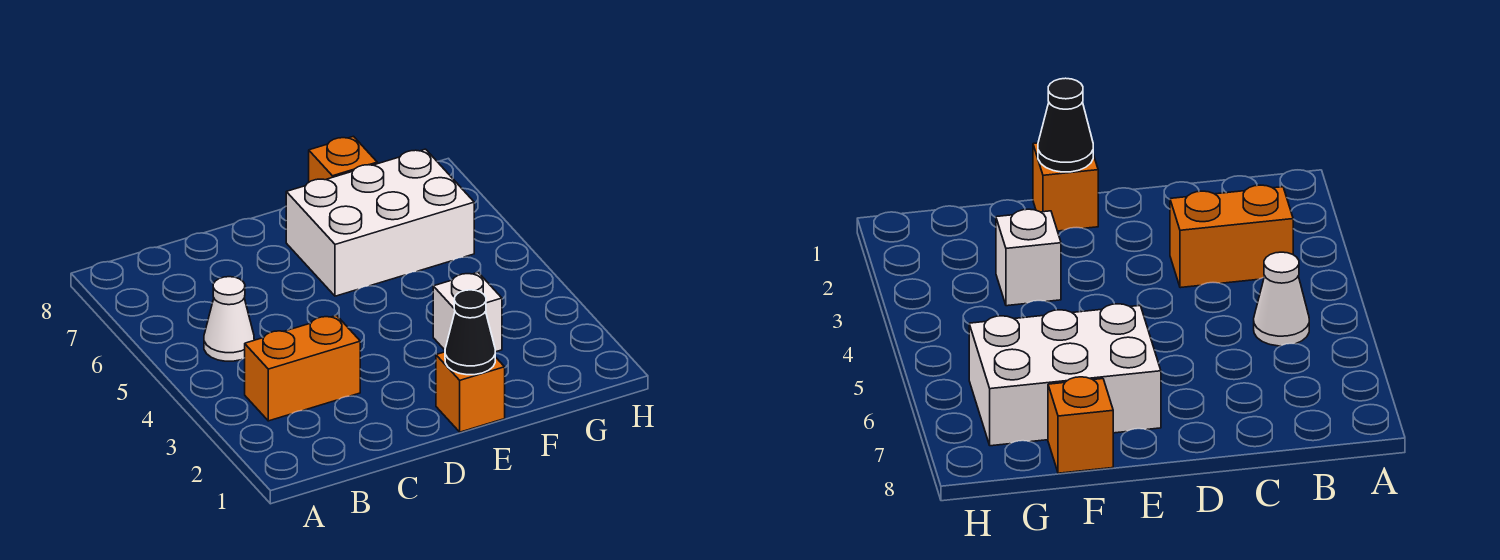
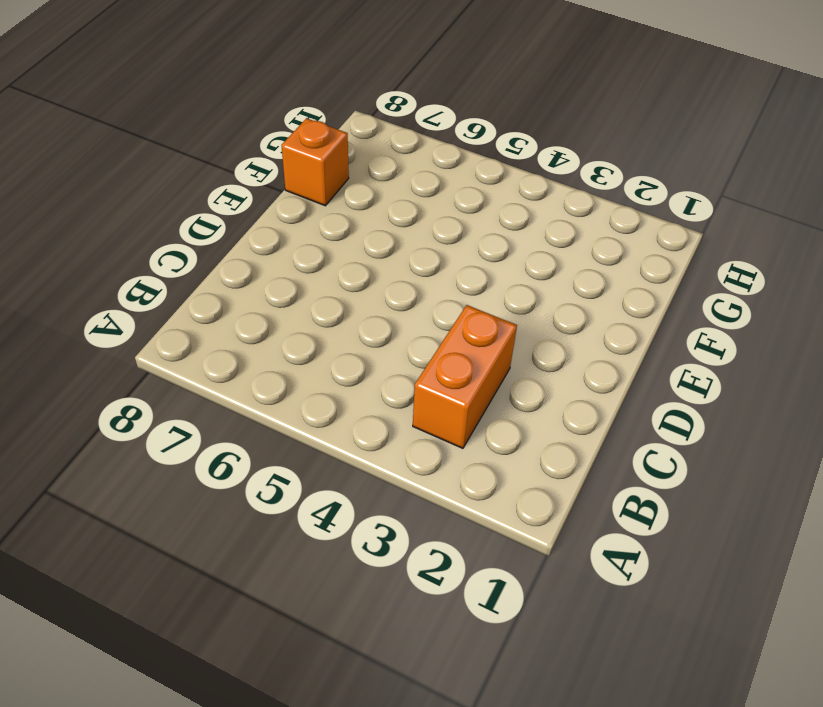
none -> white 1x1 cone [204,277,254,361]
none -> orange 1x1 brick [436,352,505,432]

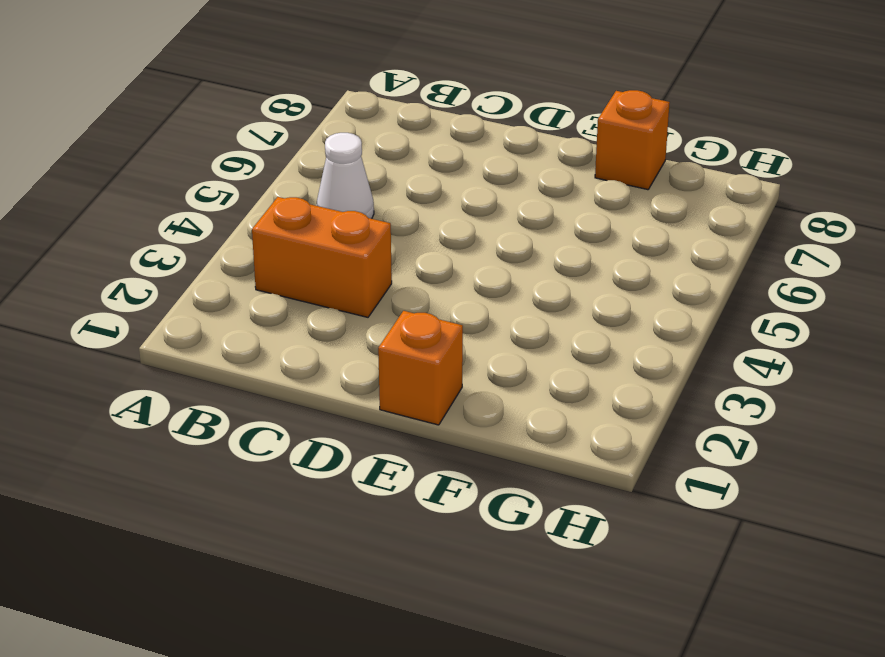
none -> white 2x3 brick [286,149,474,296]
none -> white 1x1 brick [433,272,502,352]

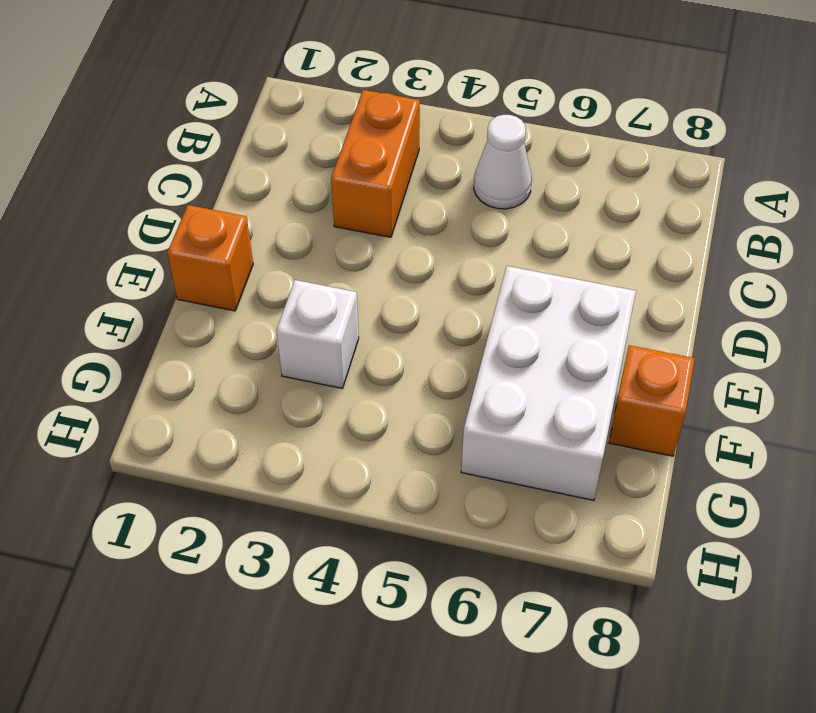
none -> black 1x1 cone [445,290,495,375]

